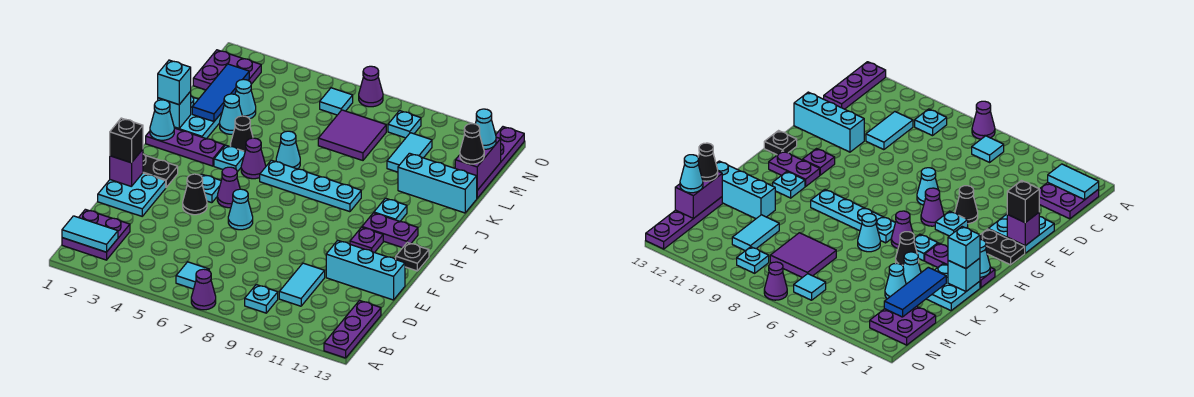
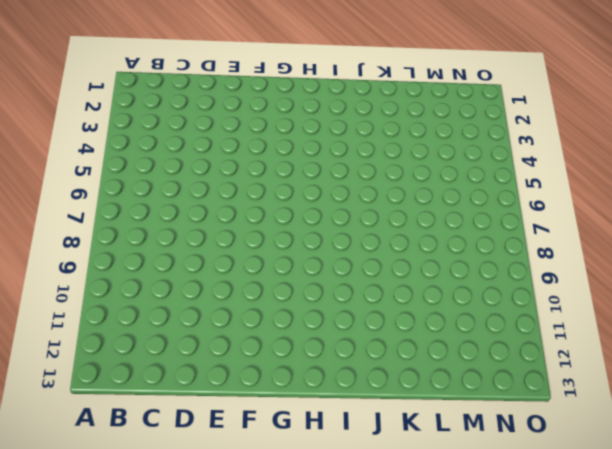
none -> purple 1x1 cone [191,269,216,310]
none -> purple 1x3 plate [324,301,381,358]
none -> purple 2x2 plate [62,209,130,260]
none -> cyan 1x1 tile [176,262,209,289]

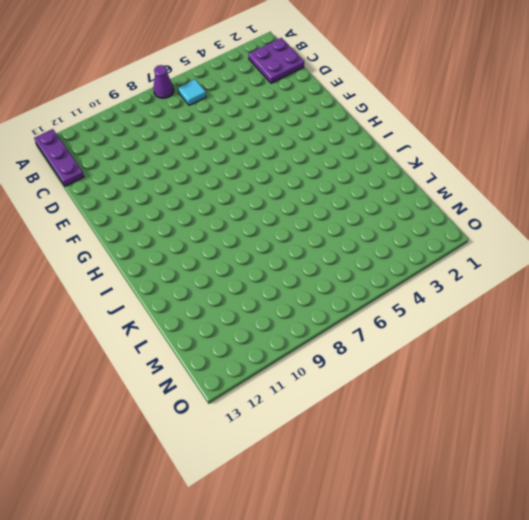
none -> cyan 1x1 plate [245,285,278,313]
none -> cyan 1x2 tile [279,263,325,306]
none -> cyan 2x2 plate [98,173,166,216]
none -> cyan 1x3 brick [326,240,405,300]

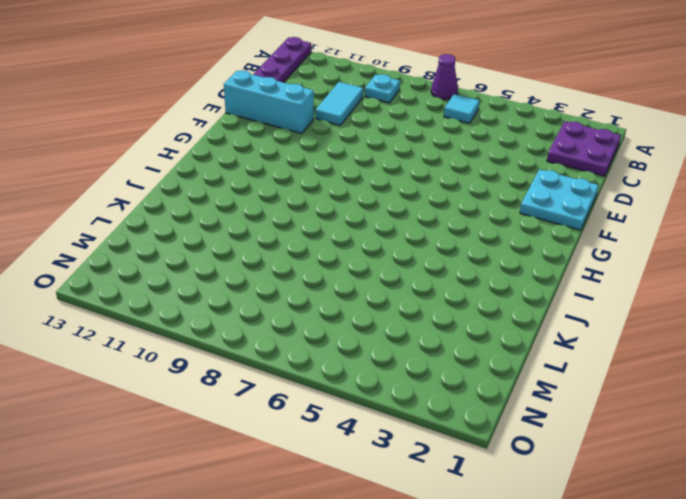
none -> black 1x1 cone [183,174,207,215]
none -> cyan 1x1 cone [228,189,253,230]
none -> black 1x2 plate [143,154,178,187]
none -> cyan 1x1 plate [200,174,221,203]

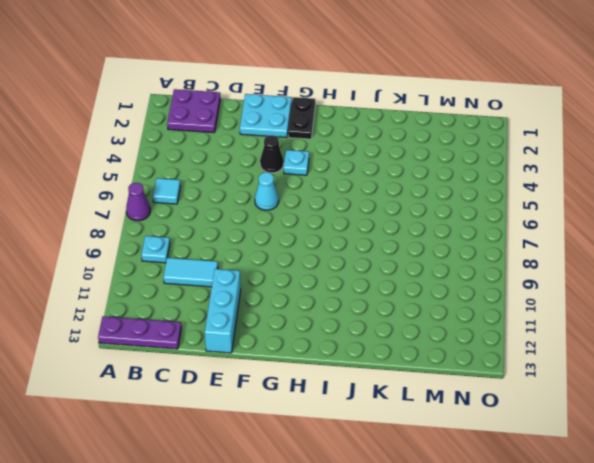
none -> purple 1x1 cone [217,167,240,208]
none -> purple 1x1 plate [350,227,383,253]
none -> black 1x1 plate [396,243,429,271]
none -> purple 1x2 plate [362,213,418,248]

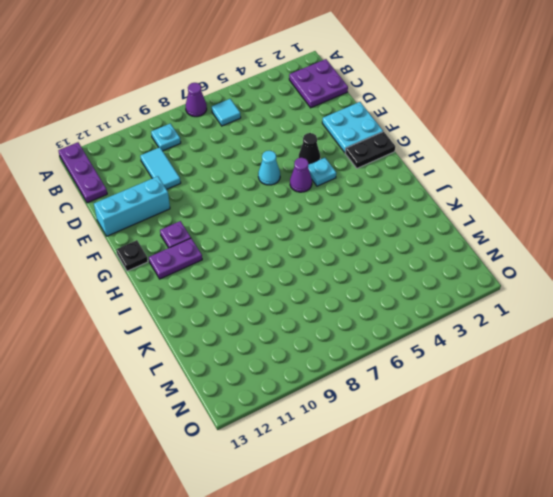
none -> purple 1x3 plate [146,128,224,166]
none -> cyan 1x1 plate [214,145,245,172]
none -> purple 1x1 cone [241,138,266,179]
none -> cyan 1x4 plate [260,160,361,212]

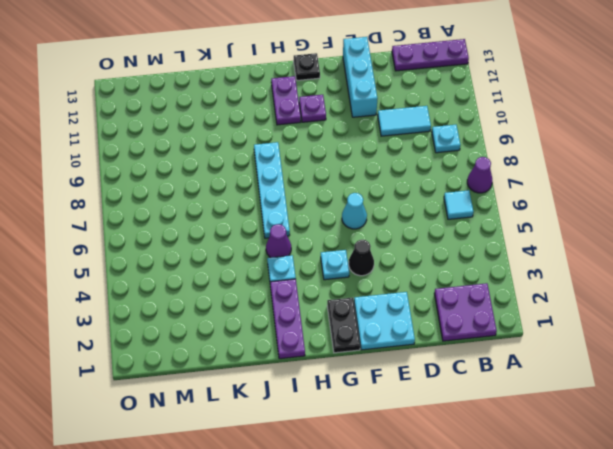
none -> purple 1x1 cone [217,167,240,208]
none -> cyan 1x1 plate [374,198,407,221]
none -> cyan 2x2 plate [174,96,222,139]
none -> black 1x1 cone [230,116,253,151]

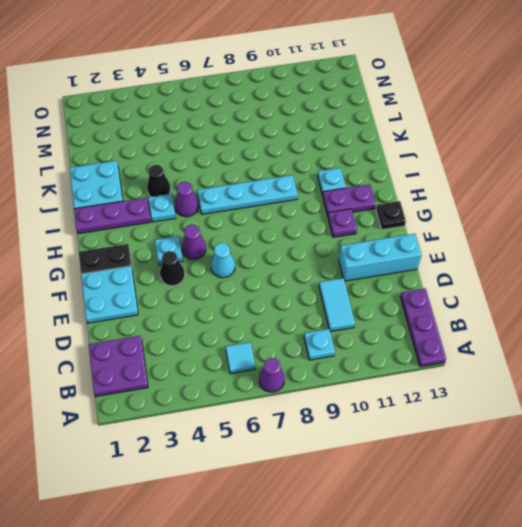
none -> cyan 1x1 cone [276,131,300,169]
none -> cyan 1x1 cone [220,94,242,134]
none -> cyan 1x3 brick [398,153,477,213]
none -> cyan 1x1 cone [235,79,256,119]

